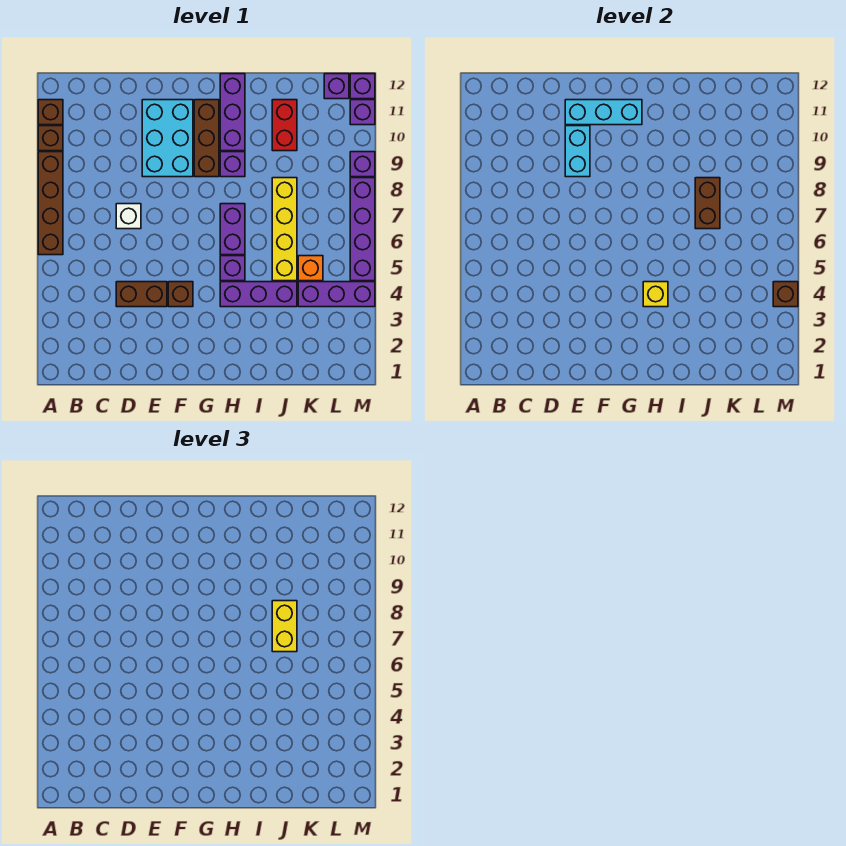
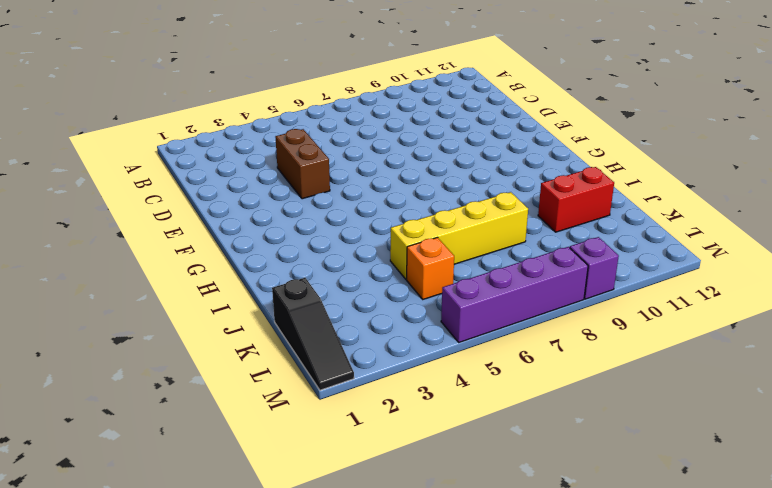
black 1x3 slope [272,278,354,390] -> none
none -> brown 1x4 brick [38,152,63,255]
none -> brown 1x1 brick [38,126,63,151]
none -> brown 1x1 brick [38,100,63,125]

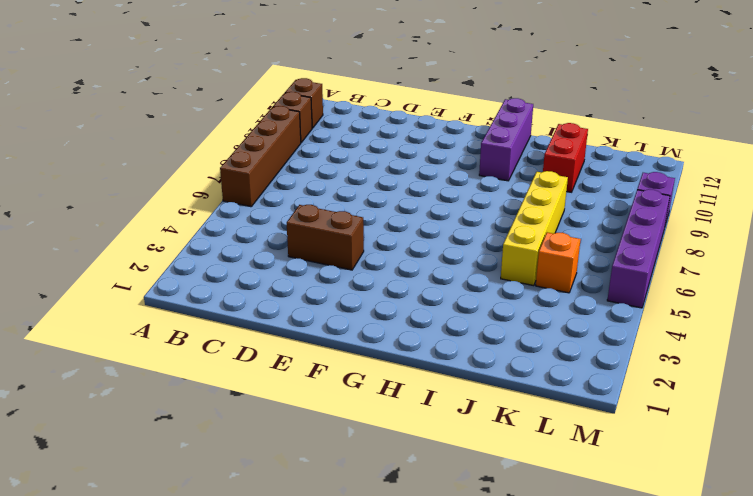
none -> white 1x1 brick [116,204,141,229]
none -> cyan 2x3 brick [142,100,193,177]
none -> brown 1x1 brick [168,282,193,307]

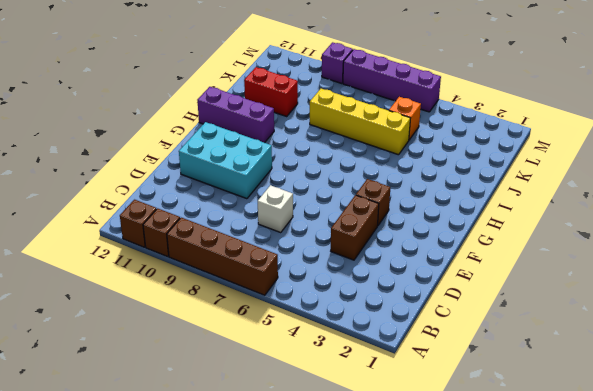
none -> brown 1x3 brick [194,100,219,177]
none -> purple 1x3 brick [220,282,297,307]
none -> purple 1x1 brick [220,256,245,281]

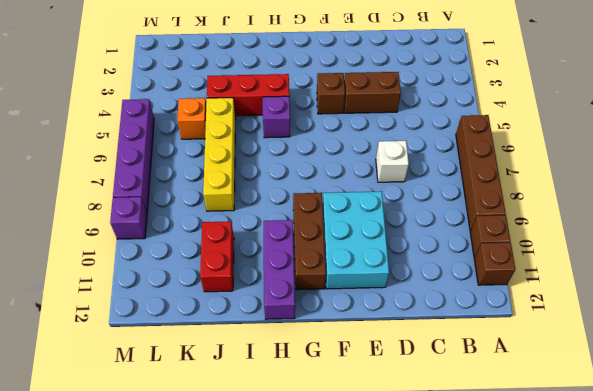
red 1x3 brick [207,74,289,116] -> purple 1x3 brick [220,282,297,307]
none -> purple 1x2 brick [220,204,245,255]
none -> purple 1x1 brick [220,152,245,177]
none -> purple 1x3 brick [298,282,375,307]

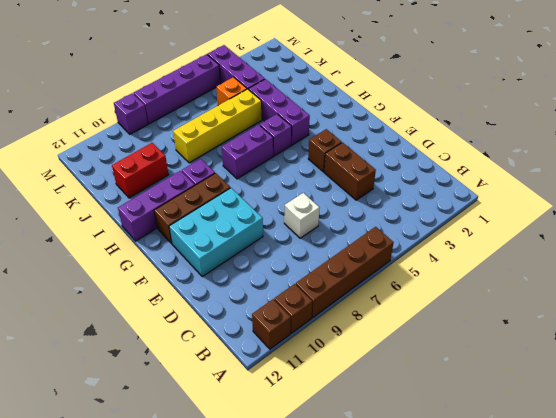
none -> purple 1x1 brick [324,74,349,99]
none -> purple 1x1 brick [350,100,375,125]
none -> purple 1x1 brick [350,74,375,99]

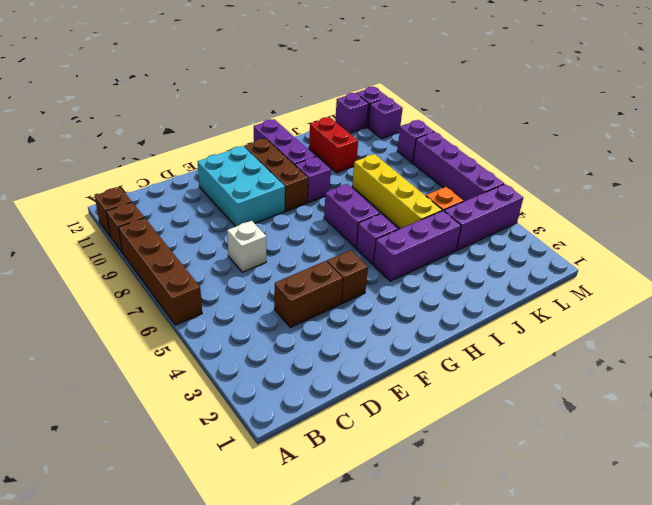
none -> cyan 1x2 brick [565,126,590,177]
none -> cyan 1x3 brick [565,100,642,125]
none -> yellow 1x1 brick [643,282,668,307]

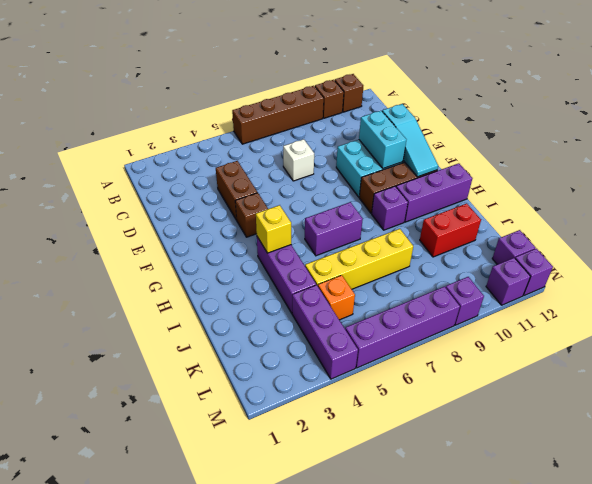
cyan 1x2 brick [359,111,406,169] -> cyan 1x2 brick turned to [565,126,590,177]
cyan 1x3 slope [382,104,438,177] -> cyan 1x3 brick [565,100,642,125]
none -> purple 1x1 brick [220,256,245,281]
none -> brown 1x2 brick [695,178,720,229]
none -> brown 1x1 brick [773,282,798,307]

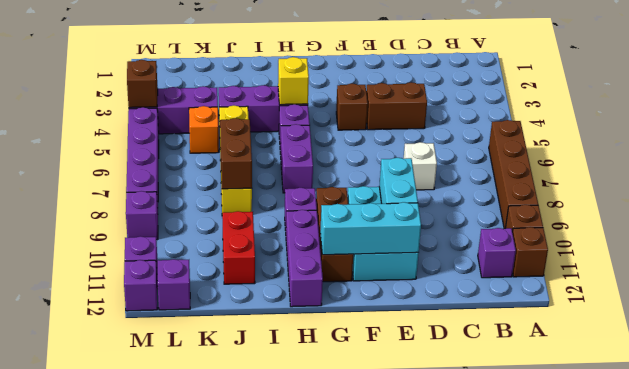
purple 1x1 brick [478,228,516,278] -> none
none -> yellow 1x2 brick [272,601,297,652]

